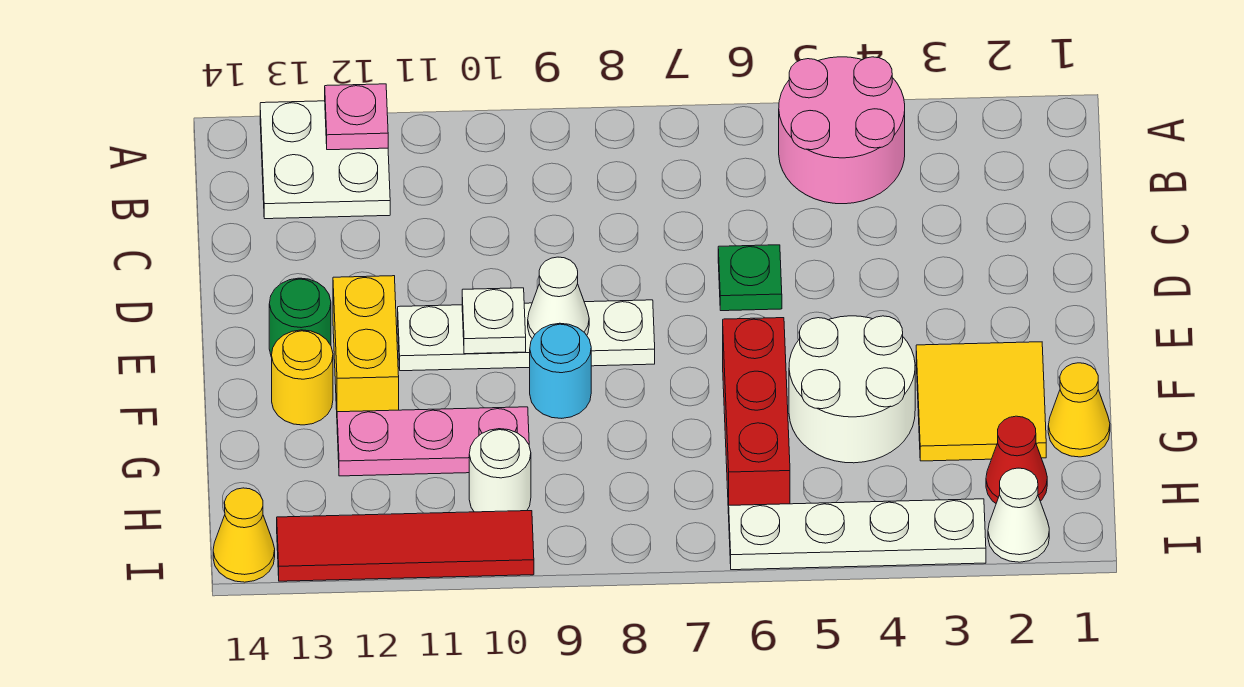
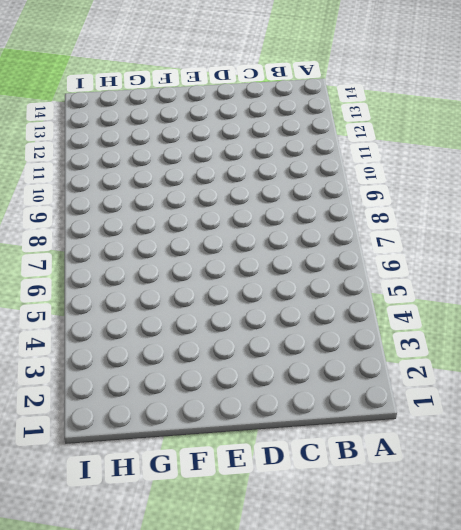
none -> pink 2x2 round brick [779,57,905,204]
none -> white 2x2 plate [260,101,390,219]
none -> green 1x1 plate [718,245,782,311]

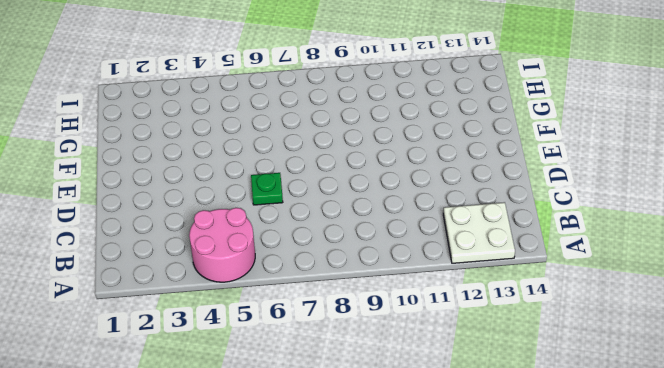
none -> white 1x4 plate [398,300,655,371]
none -> yellow 1x2 brick [333,276,399,412]
none -> green 1x1 round brick [269,278,331,357]

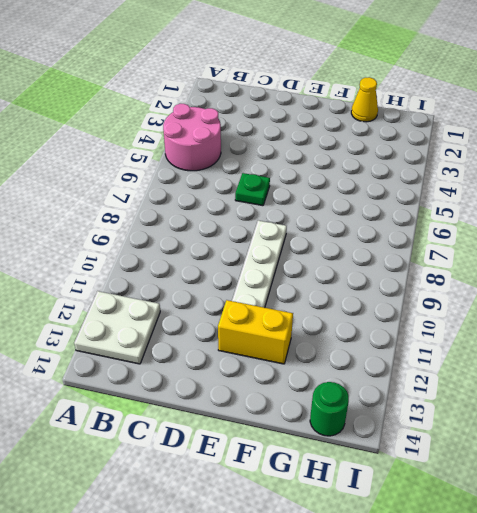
green 1x1 round brick [310,382,349,436] -> green 1x1 round brick moved to [269,278,331,357]
none -> yellow 2x2 tile [916,342,1046,461]
none -> white 2x2 round brick [789,316,915,463]
none -> red 1x3 brick [723,318,790,514]

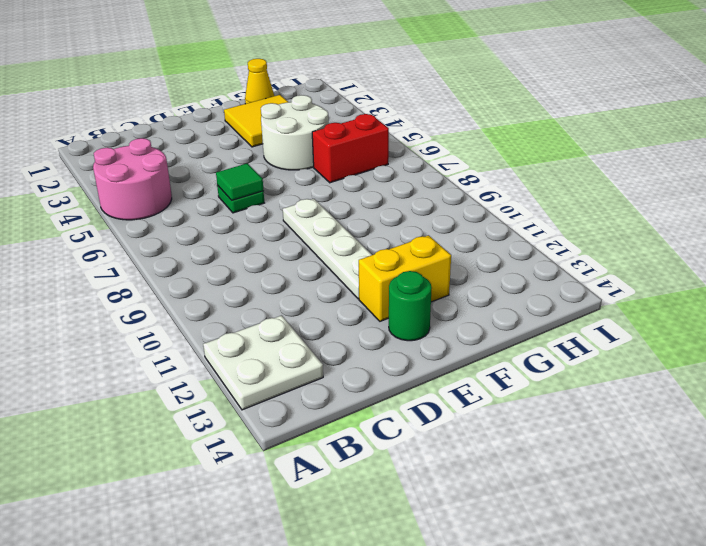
green 1x1 tile [216,163,264,200] -> none
red 1x2 brick [312,114,389,183] -> red 1x3 brick [723,318,790,514]
none -> cyan 1x1 round brick [530,323,591,418]
none -> yellow 1x1 round brick [272,330,333,425]
none -> pink 1x3 plate [337,407,529,476]

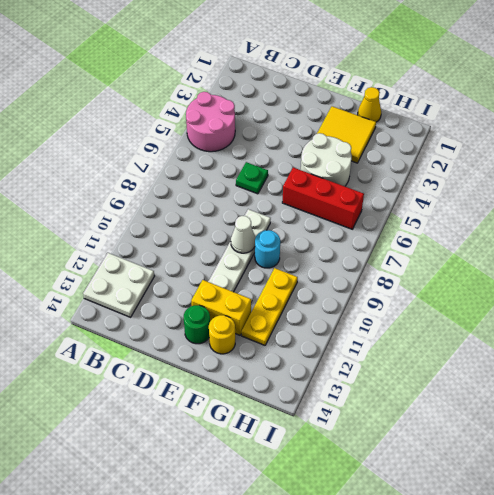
yellow 1x3 plate [241,268,298,345] -> pink 1x3 plate [337,407,529,476]
none -> red 1x1 cone [986,416,1047,503]
none -> white 1x1 round brick [469,429,531,512]
none -> white 1x1 cone [988,468,1049,562]

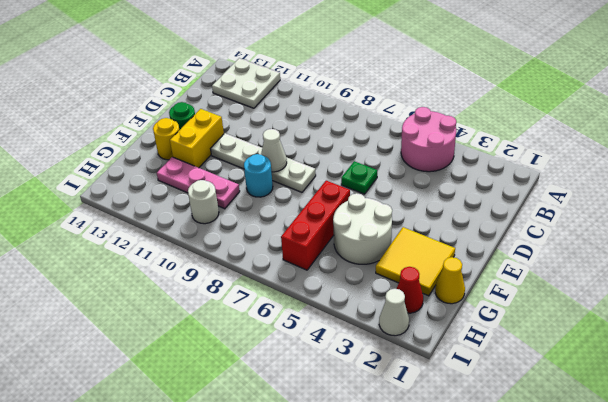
none -> white 1x4 plate [729,499,986,570]
none -> red 1x4 tile [277,511,534,581]
none -> yellow 1x1 cone [213,488,275,582]

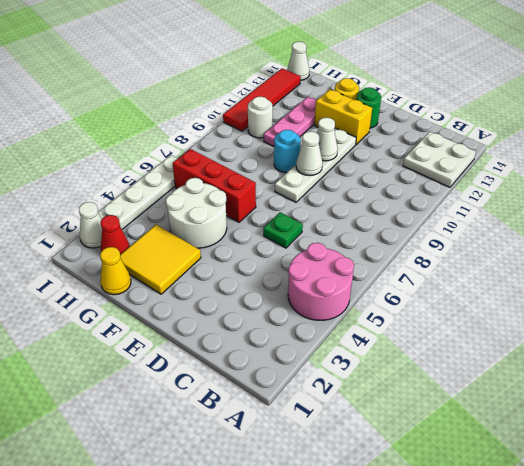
white 1x1 cone [317,118,338,161] -> white 1x1 plate [462,288,526,354]
white 1x1 cone [287,42,310,80] -> yellow 1x1 cone [213,488,275,582]
none -> pink 1x1 plate [325,84,388,150]

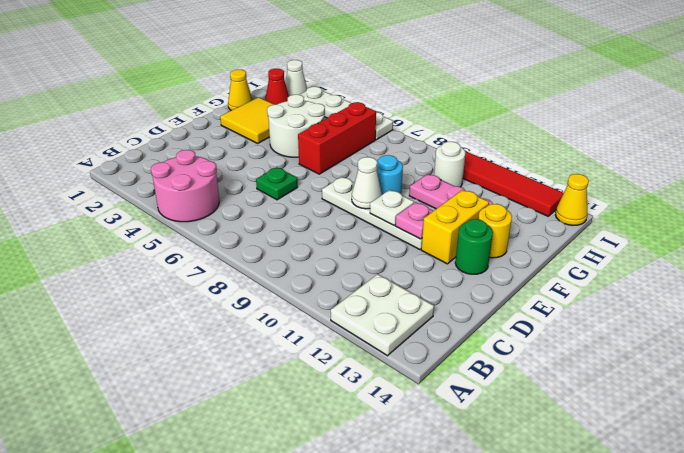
pink 1x1 plate [395,202,433,239] -> pink 1x1 plate moved to [325,84,388,150]

